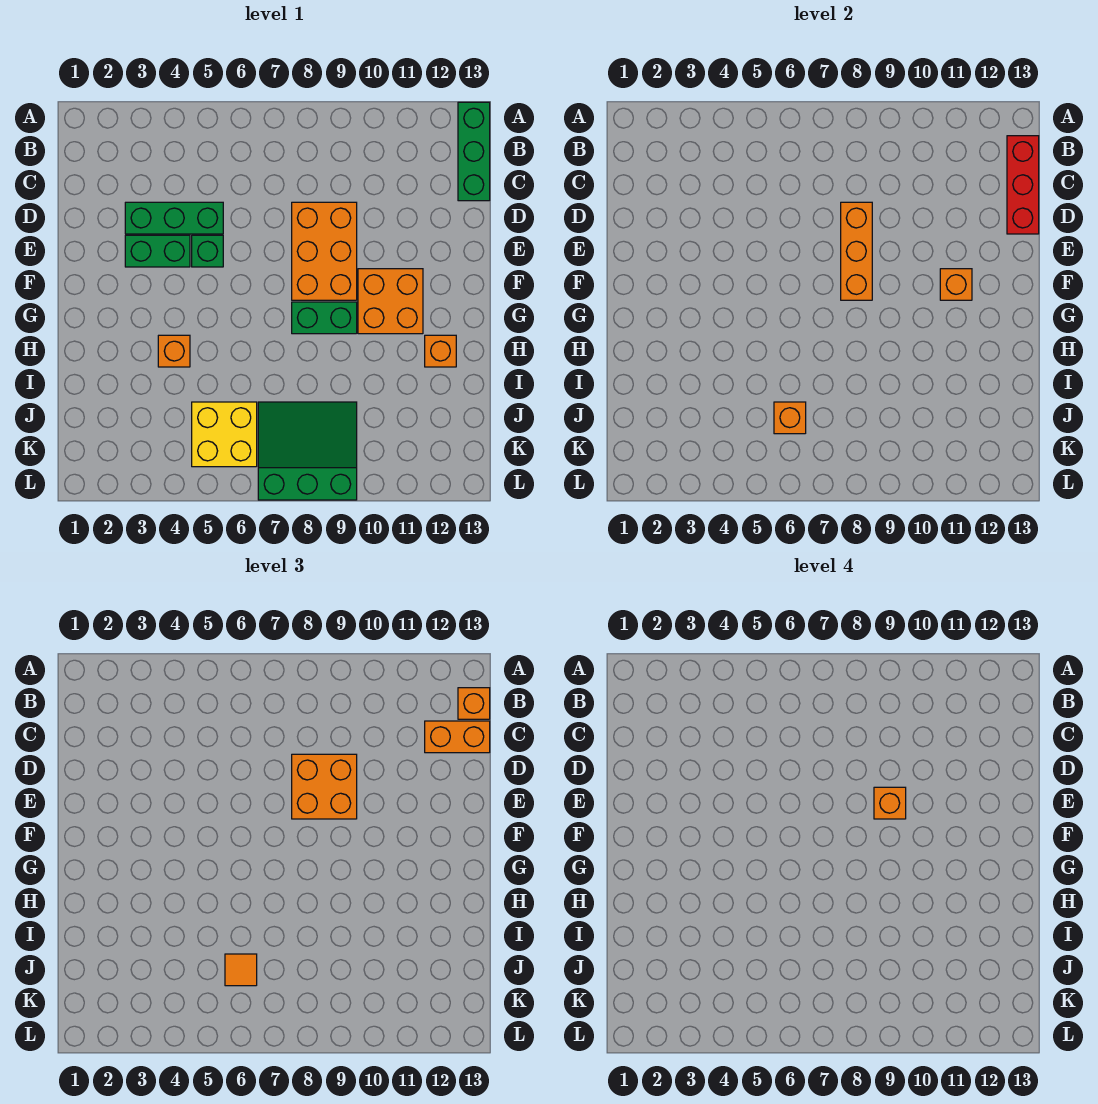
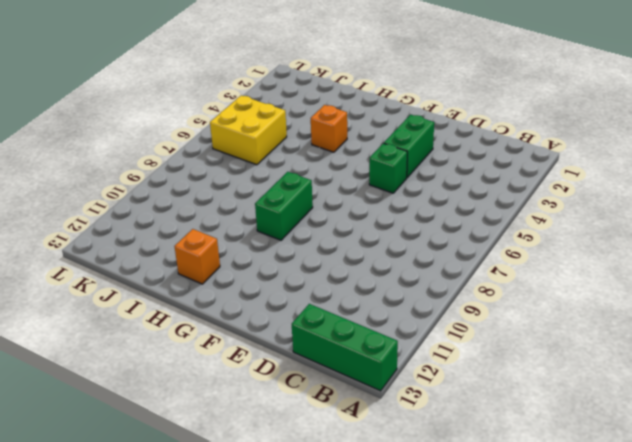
none -> green 1x3 brick [125,202,223,234]
none -> orange 2x3 brick [292,202,357,300]
none -> orange 2x2 brick [358,269,423,334]

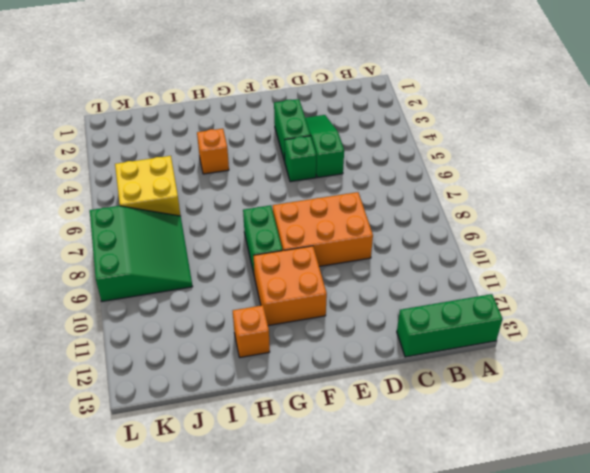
green 1x3 slope [305,115,344,178] -> green 1x3 brick [125,202,223,234]
none -> red 1x3 brick [1007,136,1039,234]
none -> orange 1x3 brick [841,202,872,300]
none -> orange 1x1 brick [940,269,972,300]

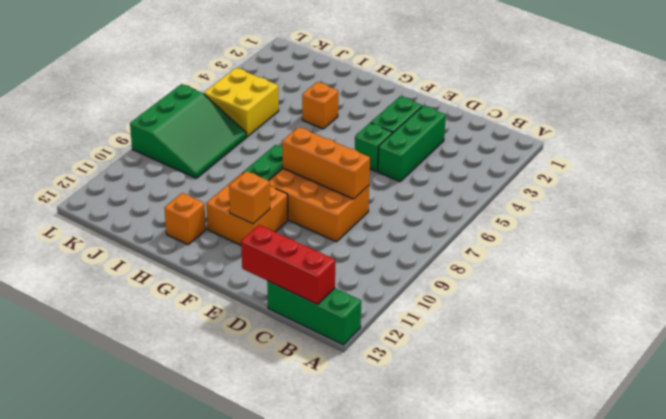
none -> orange 1x1 brick [774,402,806,434]
none -> orange 1x1 brick [458,688,490,719]
none -> orange 1x2 brick [425,721,490,753]

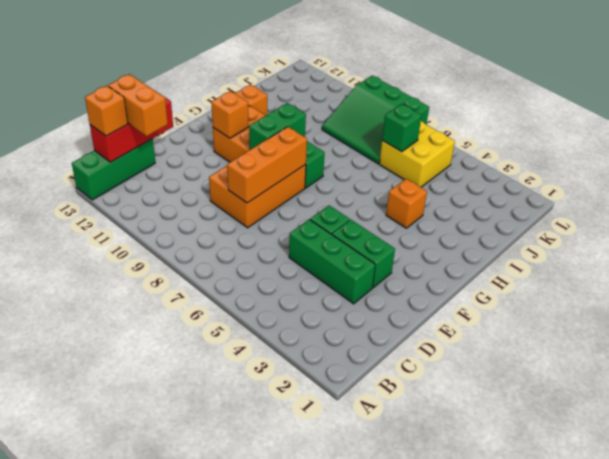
green 1x2 brick [249,103,306,150] -> none
green 1x1 brick [382,104,422,152] -> orange 1x1 brick [774,402,806,434]
none -> orange 2x2 brick [292,754,357,819]
none -> orange 1x1 tile [225,954,257,986]
none -> orange 1x1 brick [874,787,906,819]

